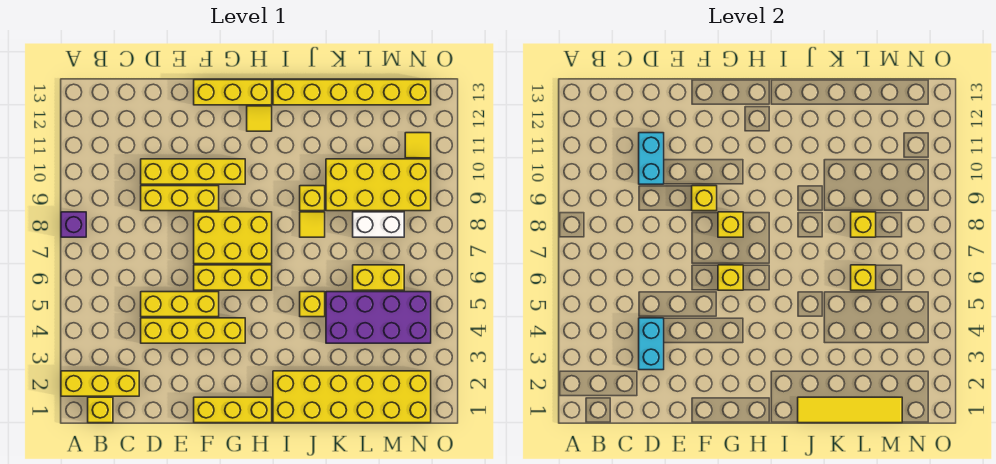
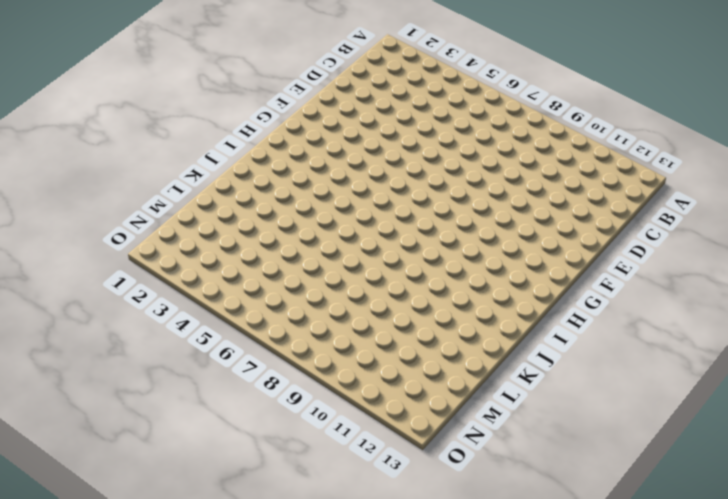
none -> yellow 1x3 brick [61,371,139,396]
none -> purple 1x1 brick [61,212,86,237]
none -> yellow 1x1 brick [88,397,113,423]
none -> yellow 1x4 brick [141,318,245,343]

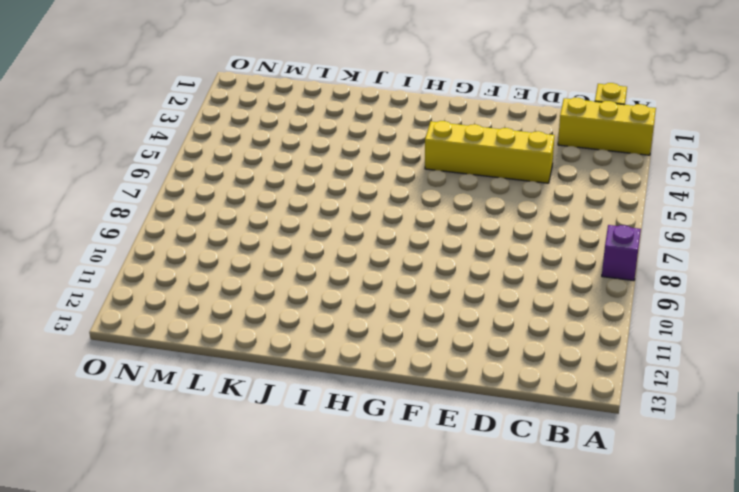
none -> yellow 1x3 brick [141,292,219,317]
none -> yellow 1x3 brick [141,186,219,211]
none -> yellow 1x4 brick [141,159,245,184]
none -> yellow 1x3 brick [194,397,272,423]

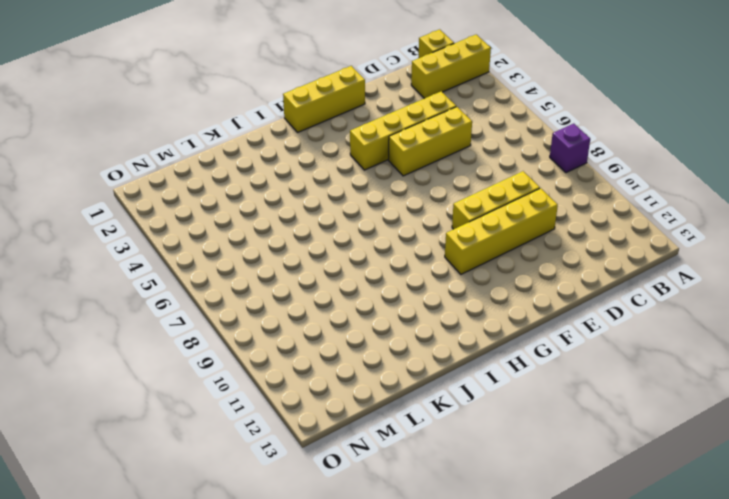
none -> yellow 1x3 brick [194,265,272,290]
none -> yellow 2x3 brick [194,212,272,264]
none -> yellow 1x3 brick [194,80,272,105]
none -> yellow 1x1 tile [247,106,272,131]

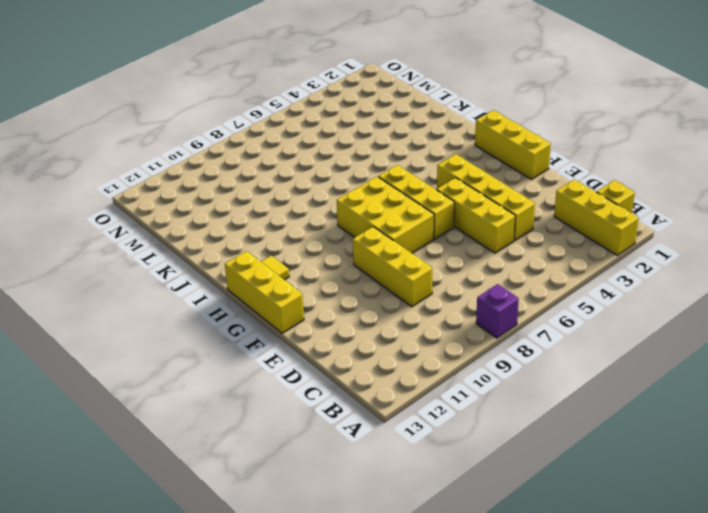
none -> yellow 1x4 brick [141,159,245,184]
none -> yellow 2x6 brick [273,371,431,423]
none -> yellow 1x6 brick [273,80,431,105]
none -> yellow 1x1 brick [300,292,325,317]

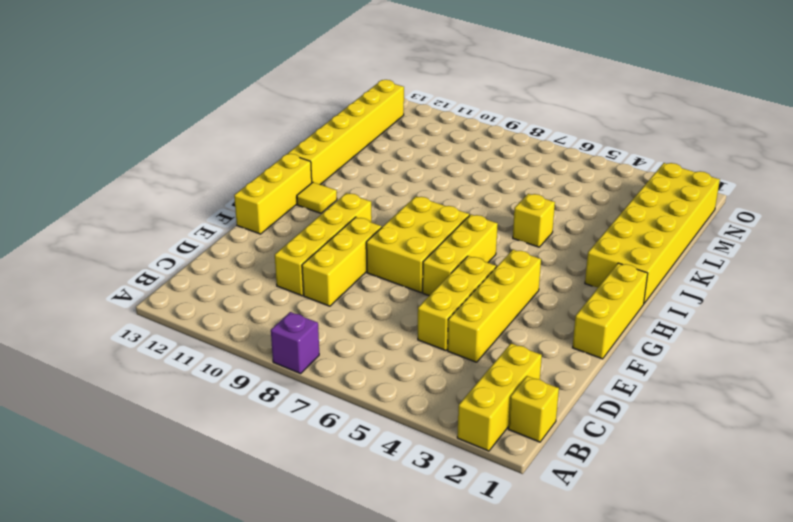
none -> yellow 1x1 tile [300,212,325,237]
none -> yellow 1x1 brick [300,186,325,211]
none -> purple 2x4 brick [326,292,431,343]
none -> yellow 2x4 brick [326,159,431,211]

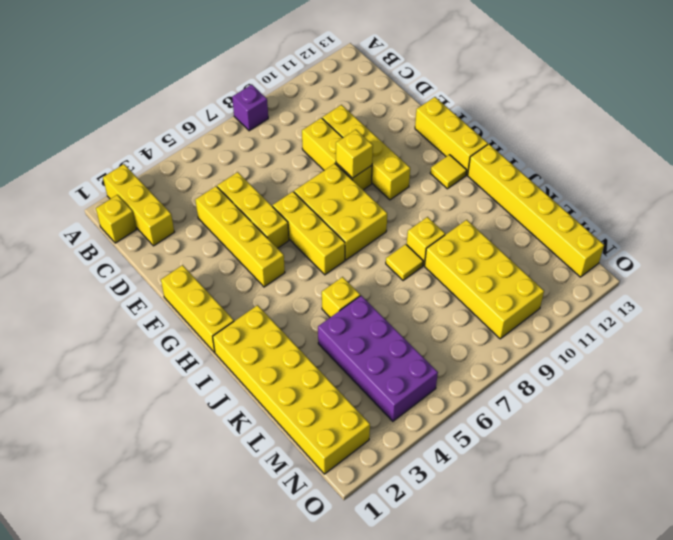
none -> yellow 1x2 brick [353,265,404,290]
none -> white 1x2 brick [353,212,404,237]
none -> yellow 1x1 tile [405,133,431,158]
none -> cyan 1x2 brick [639,318,664,370]

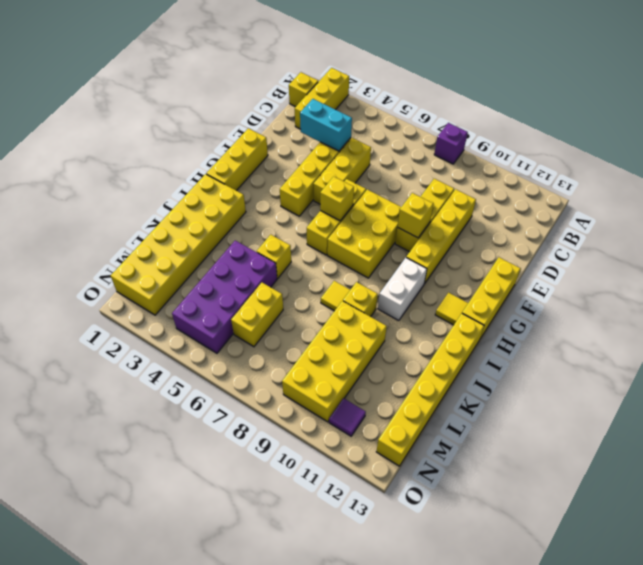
white 1x2 brick [378,258,427,321] -> white 1x2 brick moved to [353,212,404,237]
purple 1x1 tile [329,398,366,436] -> yellow 1x1 tile [405,133,431,158]
none -> cyan 1x2 brick [639,133,664,184]
none -> yellow 1x1 brick [718,212,743,237]
none -> yellow 1x4 tile [798,397,902,423]
none -> yellow 1x1 brick [851,265,876,290]

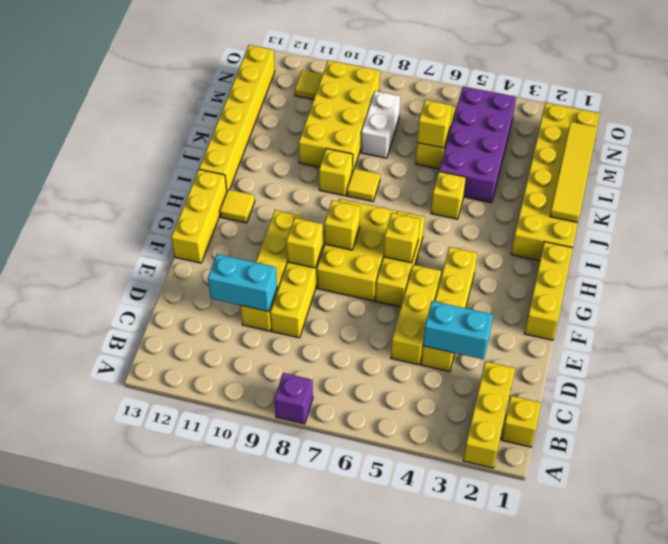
none -> yellow 1x1 brick [851,212,876,237]

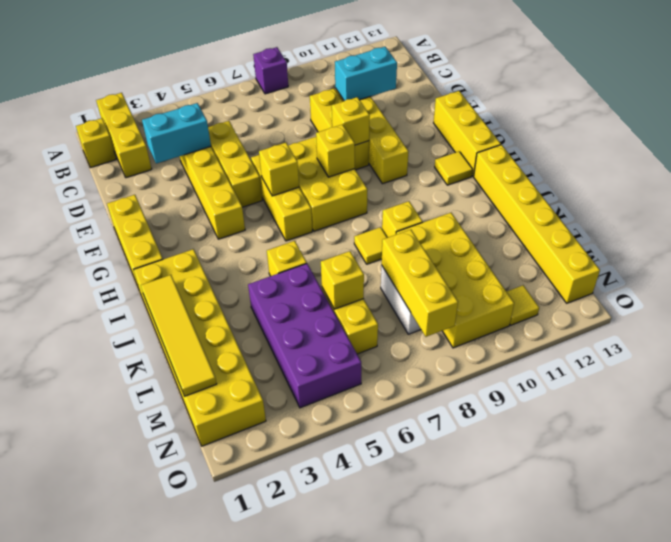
yellow 1x3 brick [382,230,458,337] -> yellow 1x1 brick [851,212,876,237]

